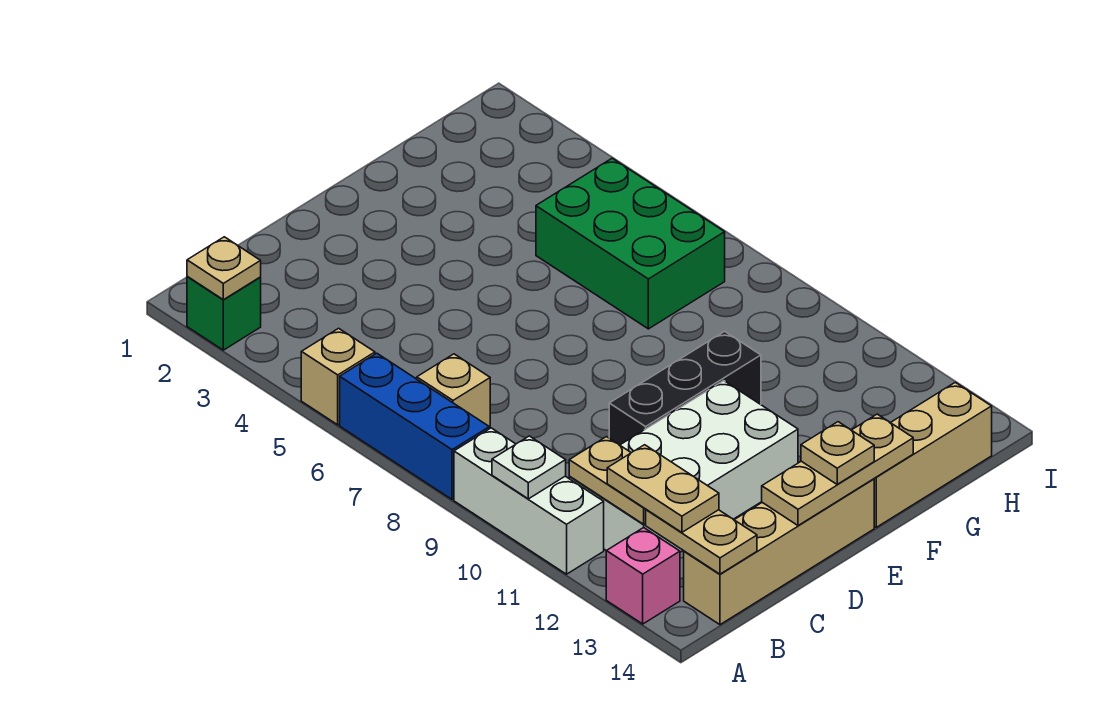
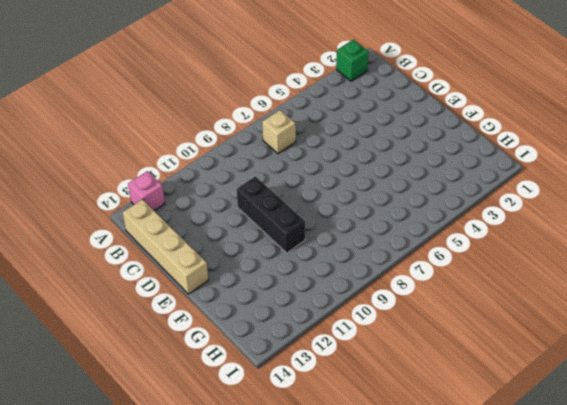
none -> tan 1x1 brick [301,328,375,425]
none -> blue 1x3 brick [340,353,489,500]
none -> white 1x3 brick [454,428,604,574]

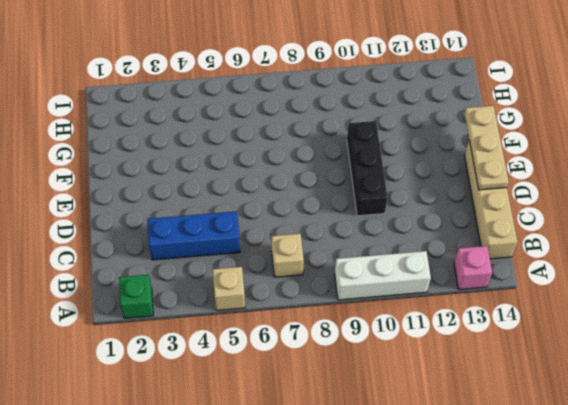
blue 1x3 brick [147,211,240,260] -> blue 1x3 brick moved to [340,353,489,500]
none -> white 2x4 brick [569,381,798,552]
none -> tan 1x3 brick [874,382,992,527]
none -> green 2x3 brick [536,158,725,329]

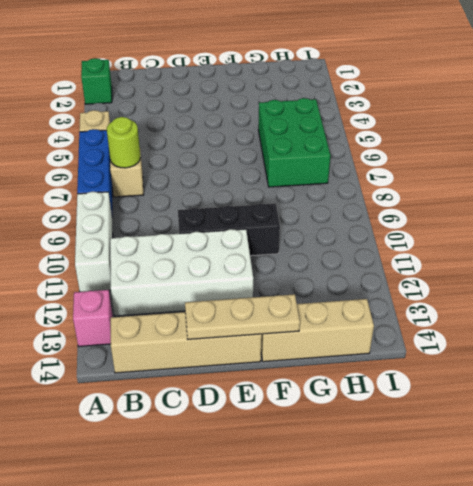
lime 1x1 round brick [107,117,140,168] -> none
none -> tan 1x1 plate [187,237,261,300]
none -> white 1x1 plate [492,436,566,499]
none -> tan 1x2 plate [569,437,646,524]

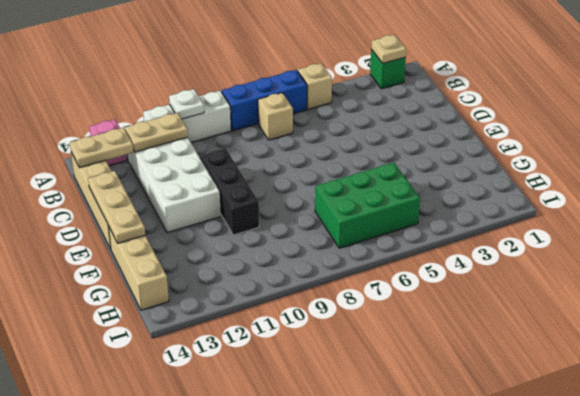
none -> tan 1x2 plate [607,445,719,532]
none -> tan 1x1 plate [801,422,874,484]

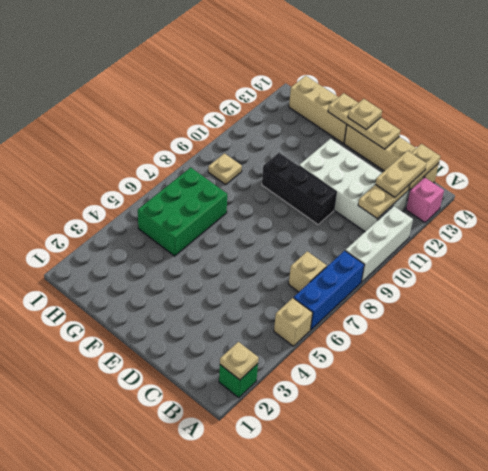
tan 1x1 plate [208,153,242,185] -> none
none -> white 1x1 plate [492,436,566,499]

